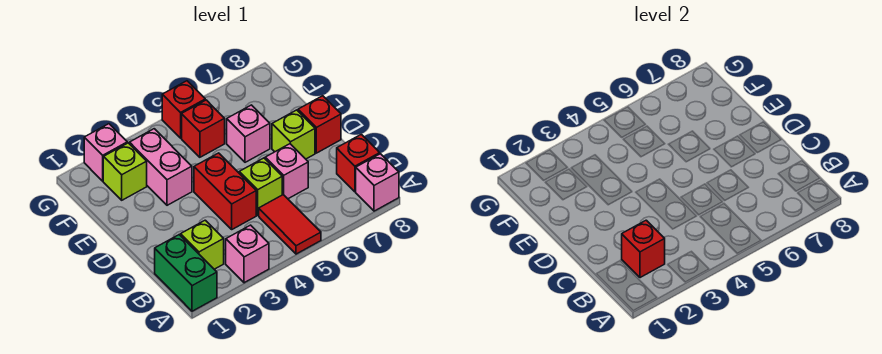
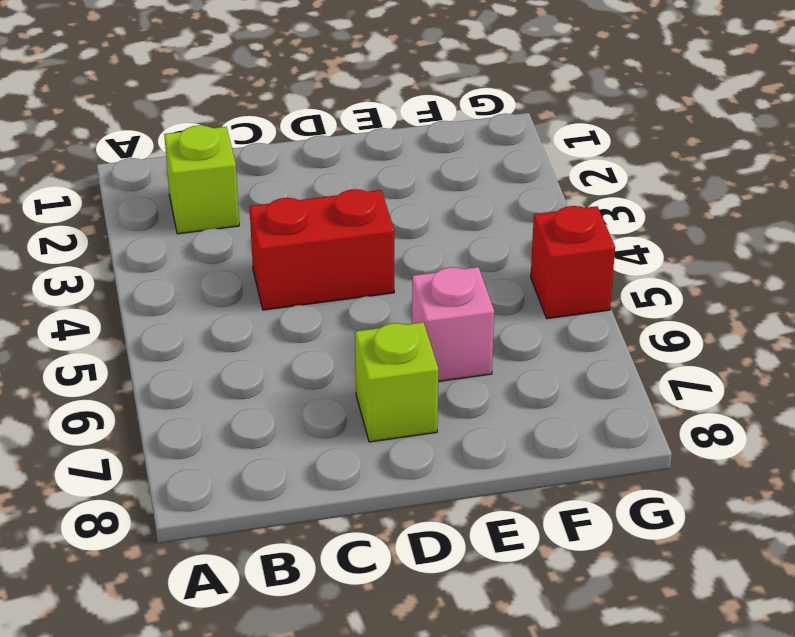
none -> green 1x2 brick [155,235,217,311]
none -> pink 1x1 brick [226,225,269,283]
none -> red 1x2 tile [259,195,321,254]

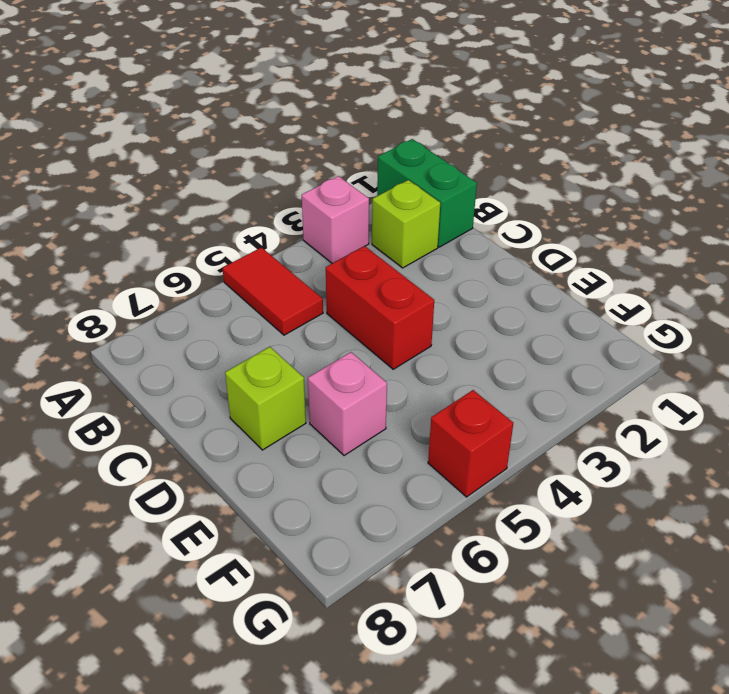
none -> pink 1x1 brick [356,154,399,211]
none -> red 1x1 brick [337,134,380,192]
none -> lime 1x1 brick [239,158,282,215]

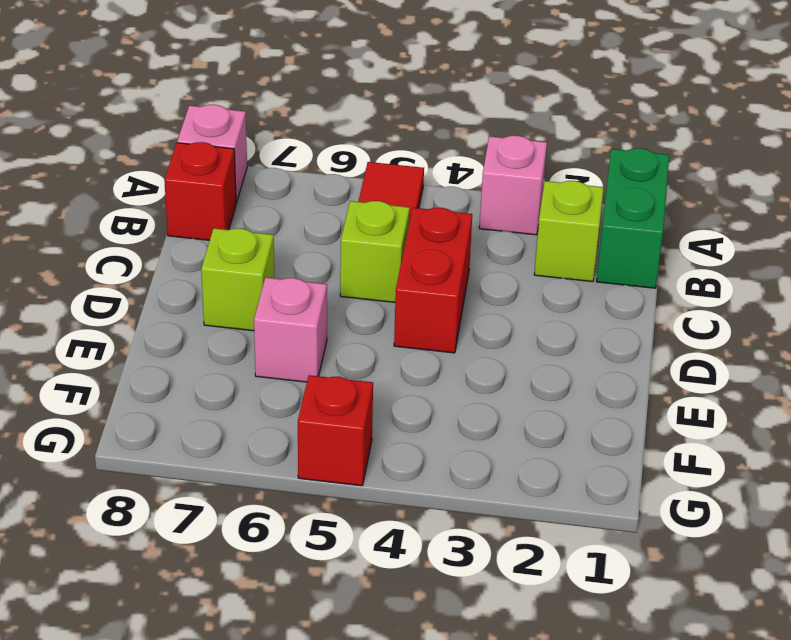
none -> pink 1x1 brick [265,144,308,199]
none -> red 1x1 brick [298,96,341,153]
none -> pink 1x2 brick [129,129,192,205]

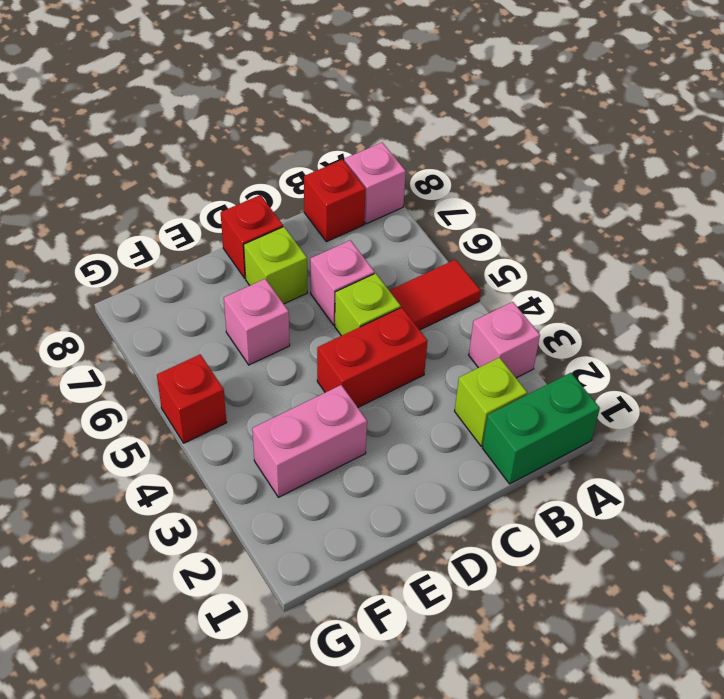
none -> lime 1x1 brick [103,143,147,200]
none -> red 1x1 brick [182,100,225,157]
none -> pink 1x1 brick [84,124,127,181]

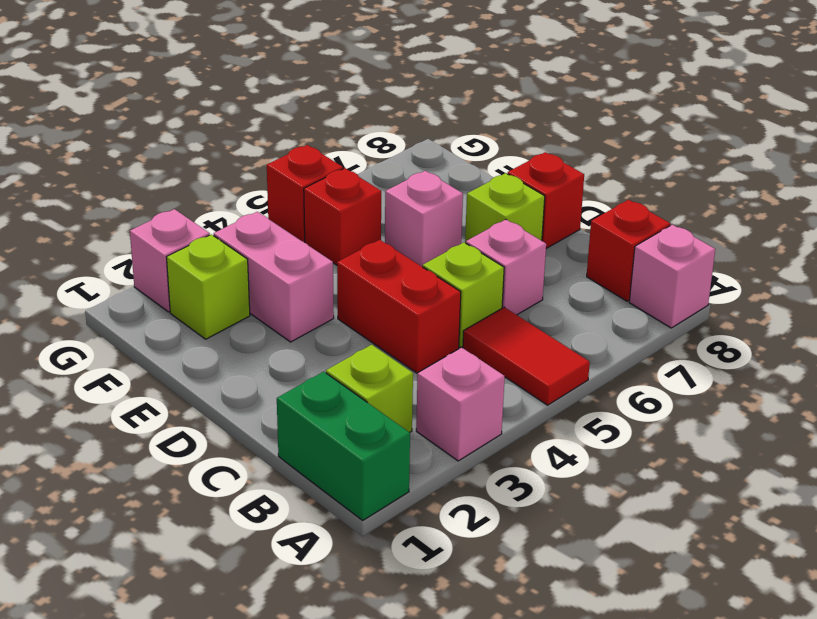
none -> red 1x1 brick [622,220,665,278]

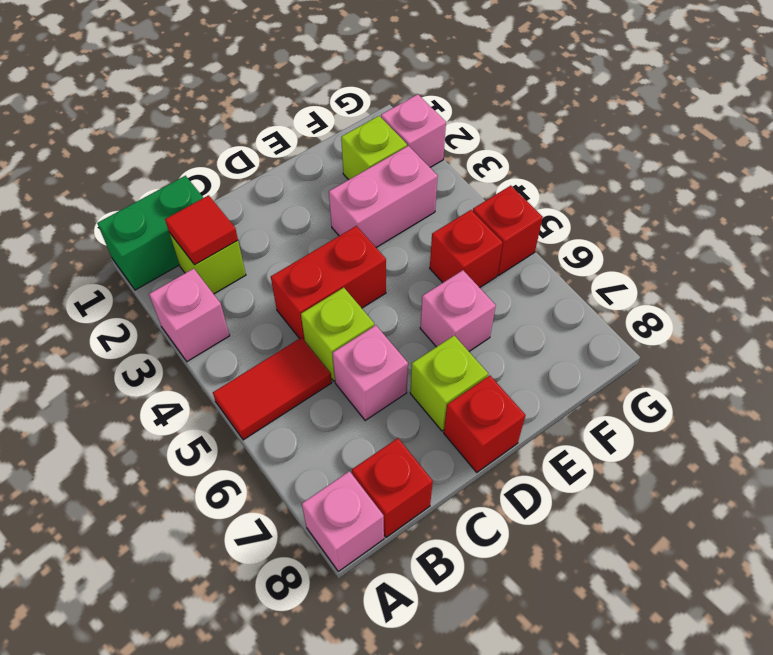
red 1x1 tile [165,195,238,265] -> red 1x1 brick [622,220,665,278]

